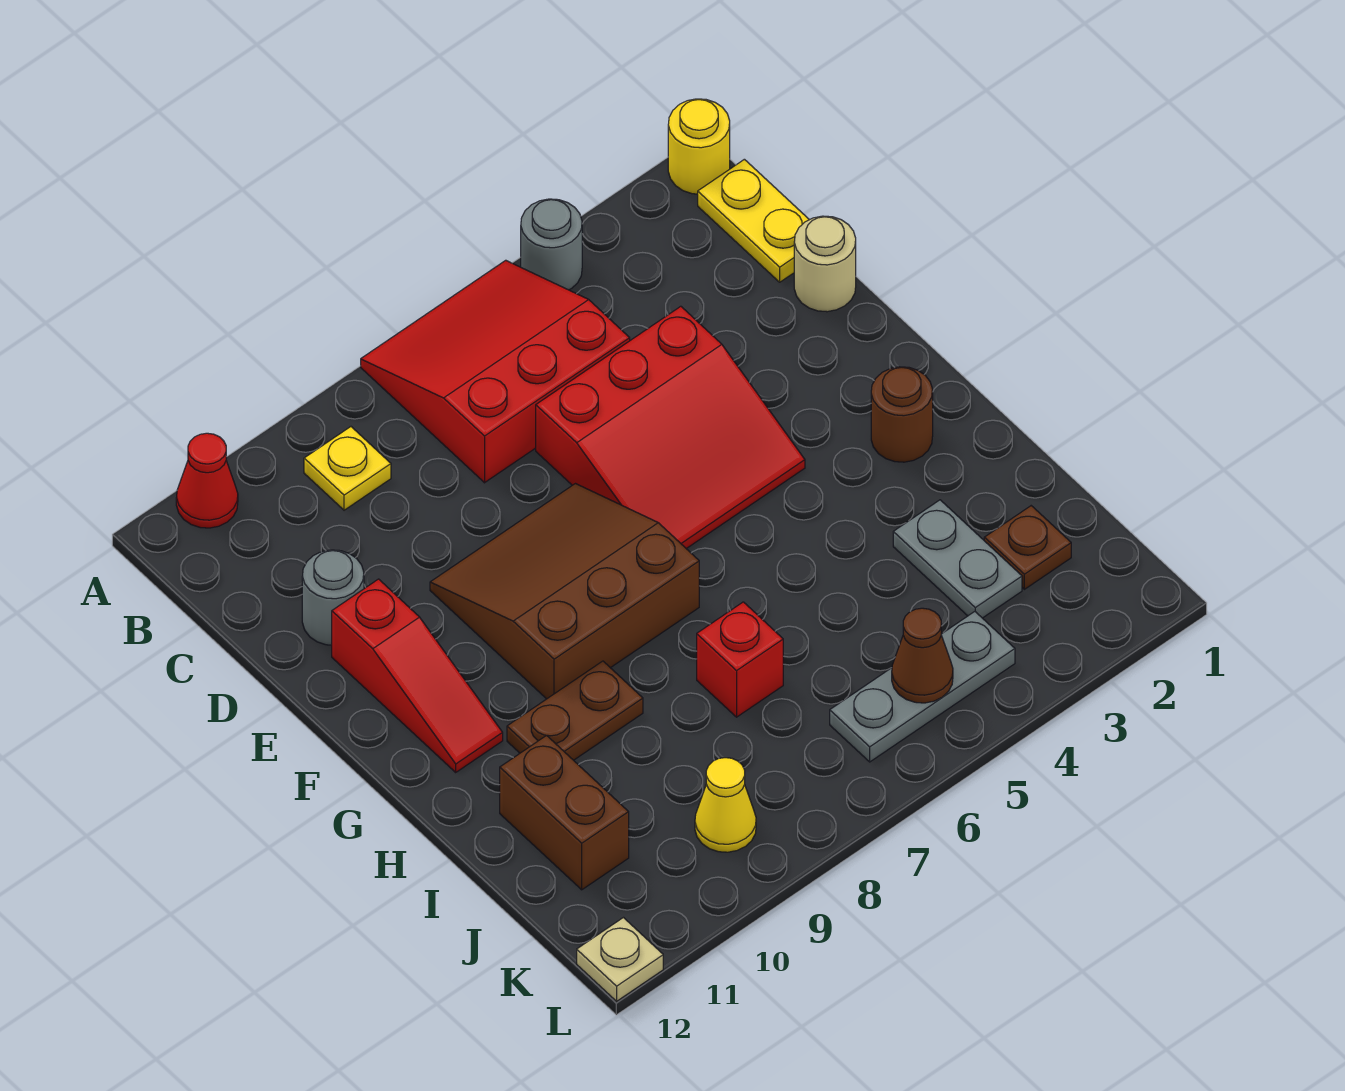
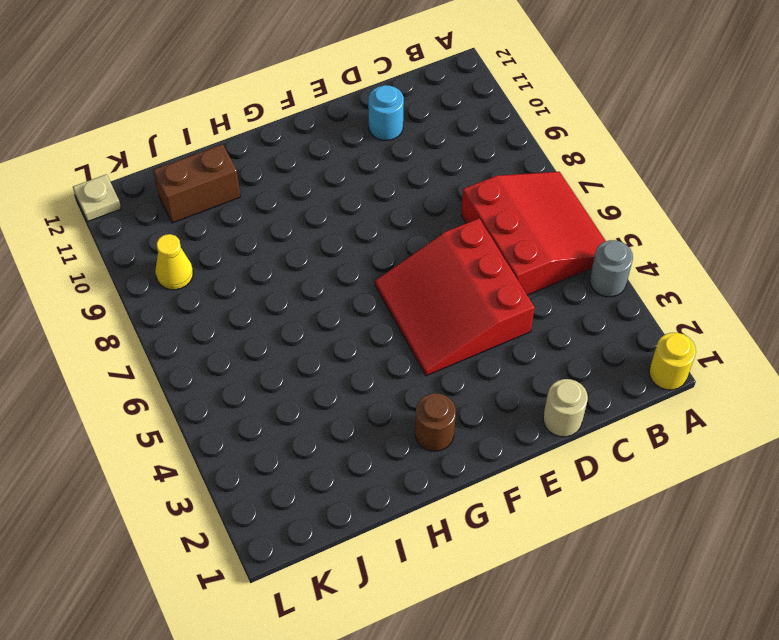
cyan 1x1 round brick [368,85,404,140] -> grey 1x1 round brick [302,550,364,645]
none -> red 1x1 cone [176,433,238,528]
none -> yellow 1x2 plate [698,159,809,282]
none -> yellow 1x1 plate [304,427,391,510]

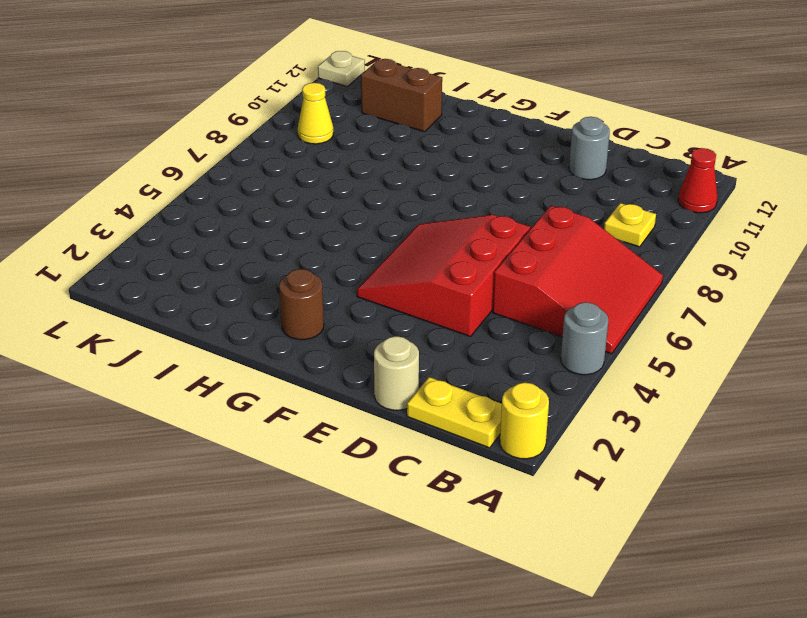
none -> brown 3x3 slope [430,484,699,699]
none -> red 1x3 slope [332,579,503,772]
none -> brown 1x2 plate [507,661,643,760]

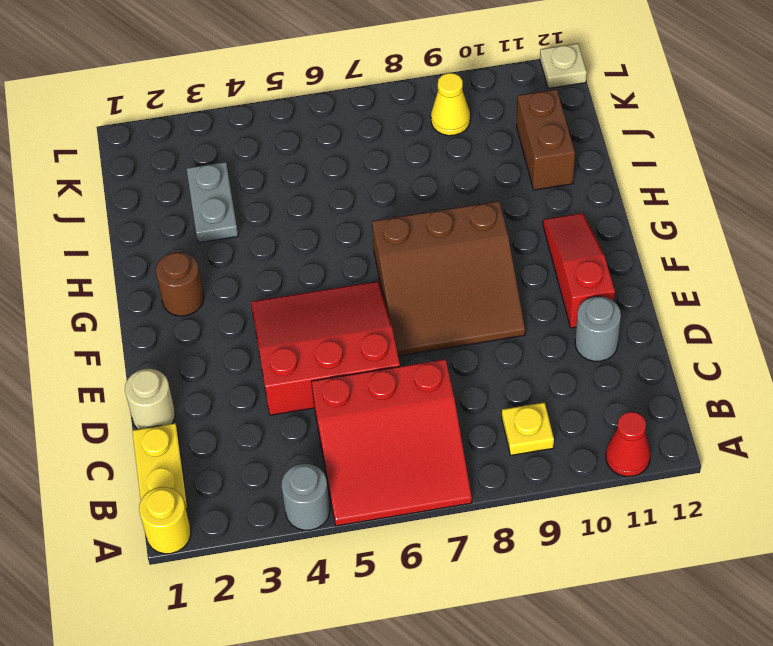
none -> brown 1x2 plate [507,661,643,760]
none -> red 1x1 brick [697,602,783,717]
none -> brown 1x1 plate [984,506,1071,589]

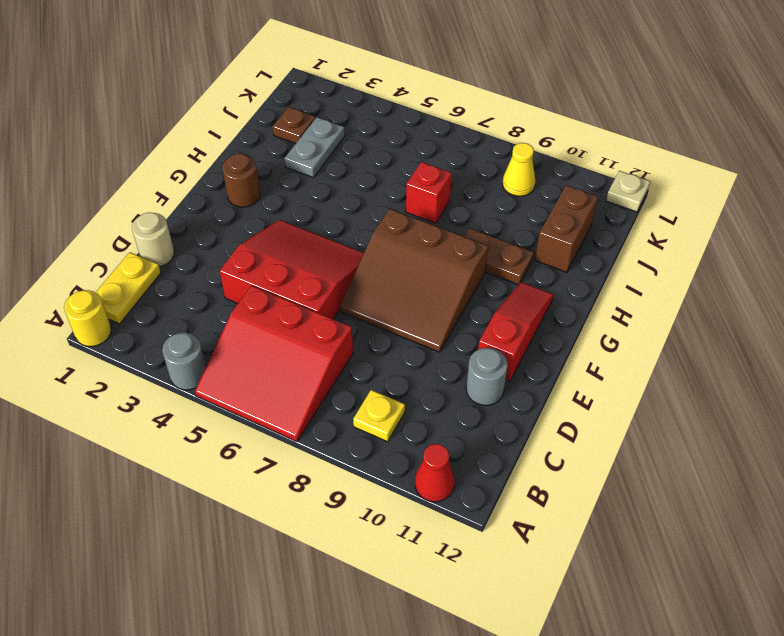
none -> grey 1x3 plate [830,612,1015,762]
none -> brown 1x1 cone [892,608,953,703]

